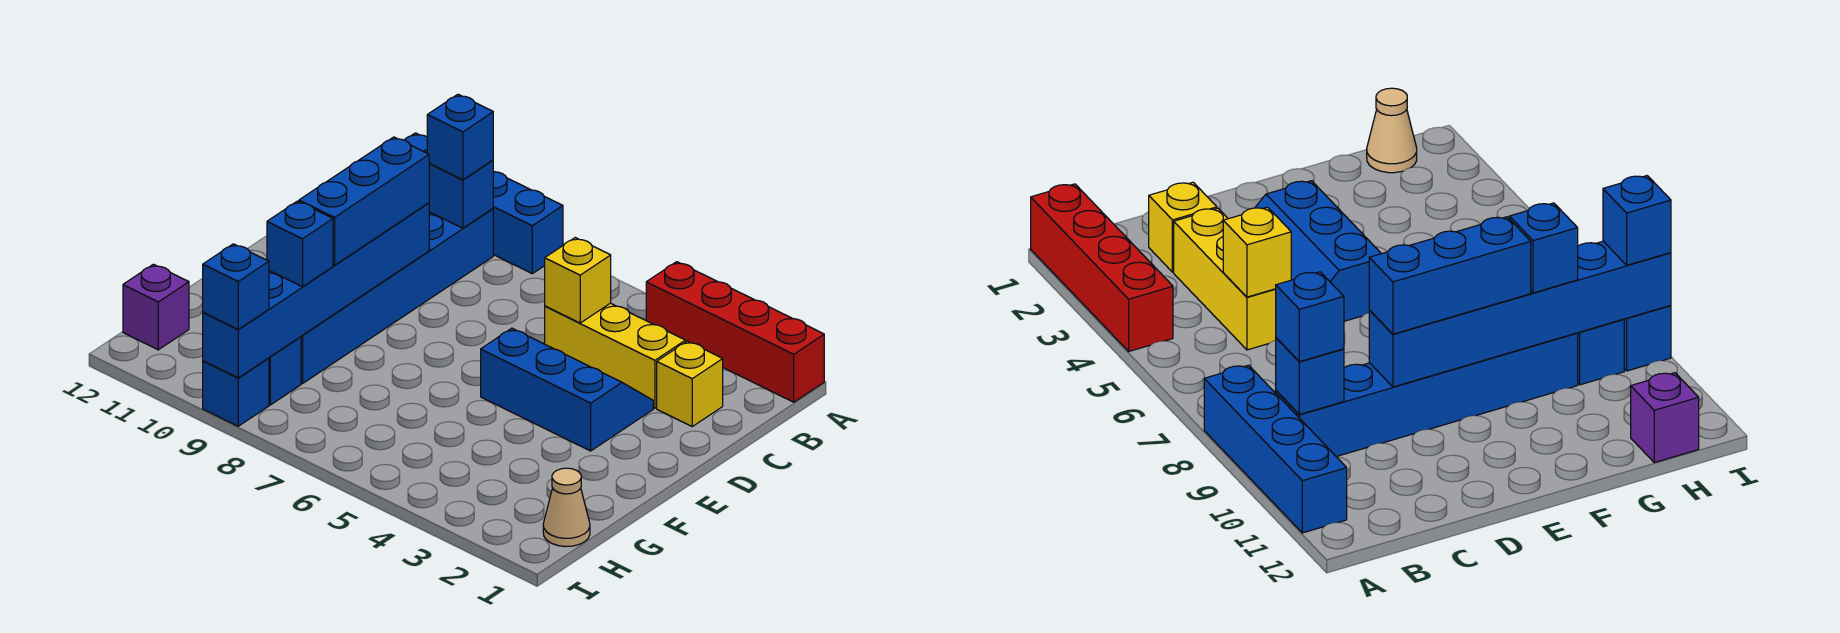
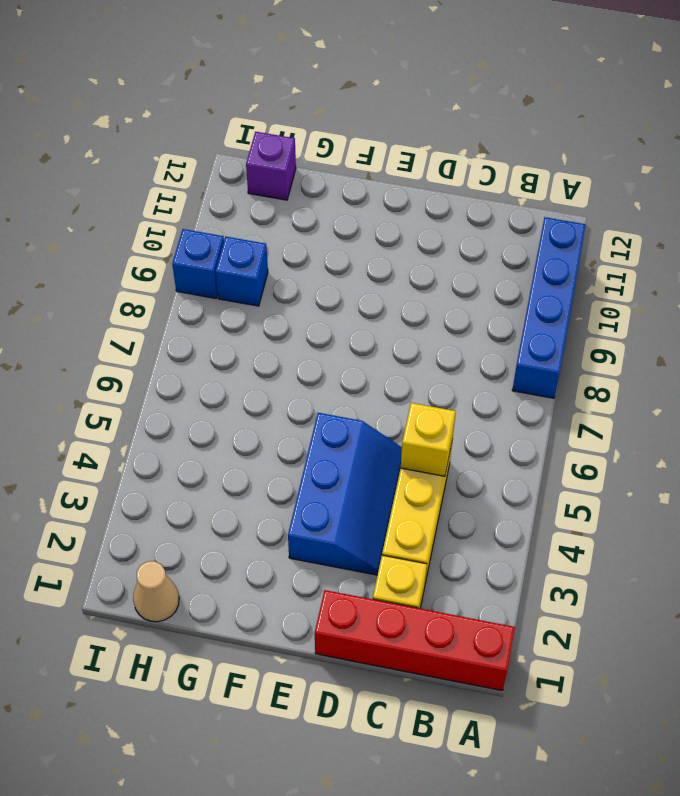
red 1x4 brick [315,590,515,691] -> red 1x4 brick turned to [646,262,824,402]
none -> blue 1x6 brick [301,209,493,384]
none -> blue 1x1 brick [429,160,493,228]
none -> blue 1x6 brick [203,203,429,378]

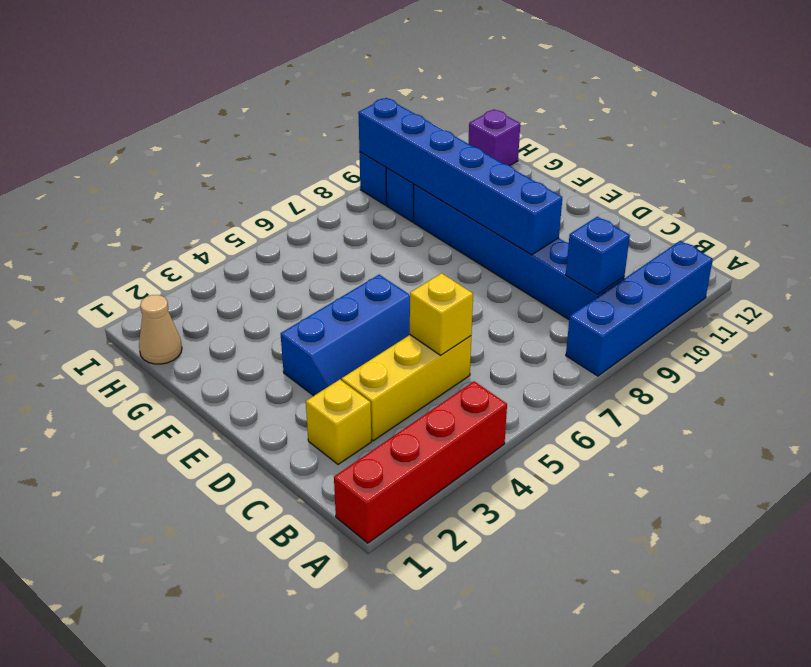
none -> blue 1x1 brick [427,94,493,180]
none -> blue 1x3 brick [299,137,429,265]
none -> blue 1x1 brick [267,201,333,287]

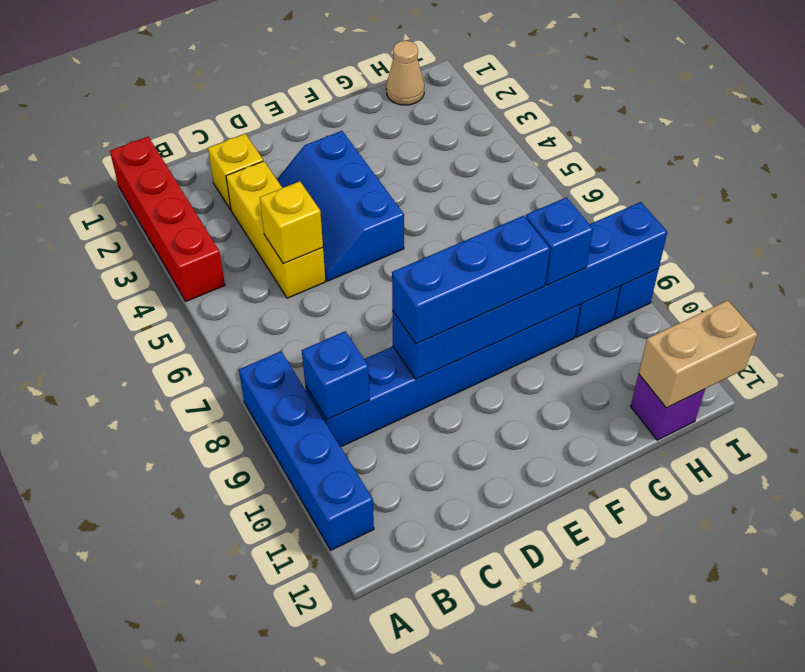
tan 1x2 brick [639,300,758,408] -> none
none -> blue 1x1 brick [427,94,493,180]
none -> blue 1x1 brick [203,244,269,330]

